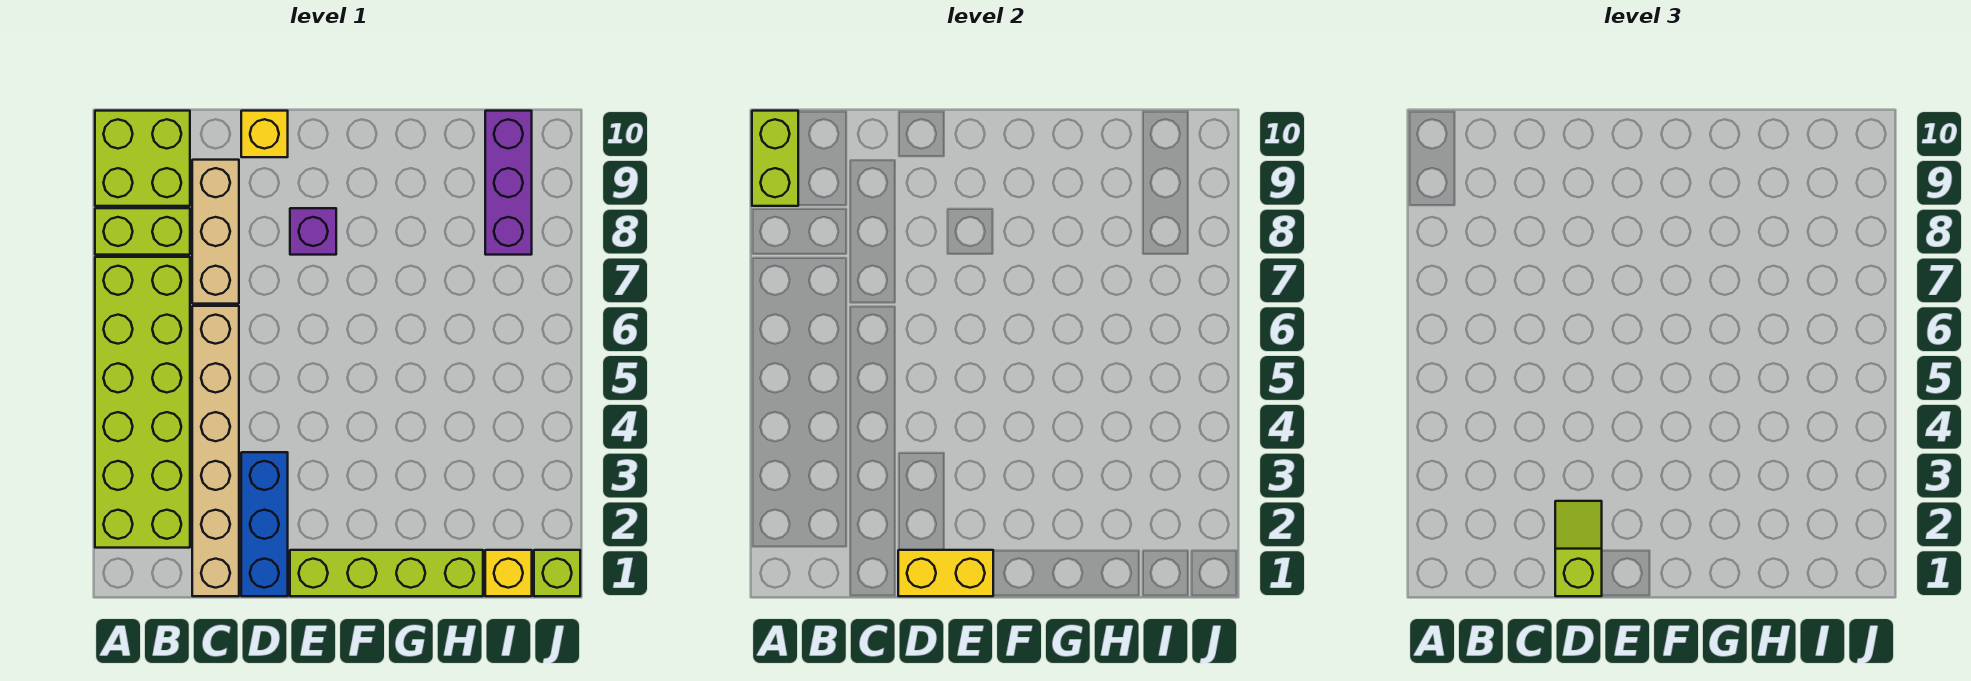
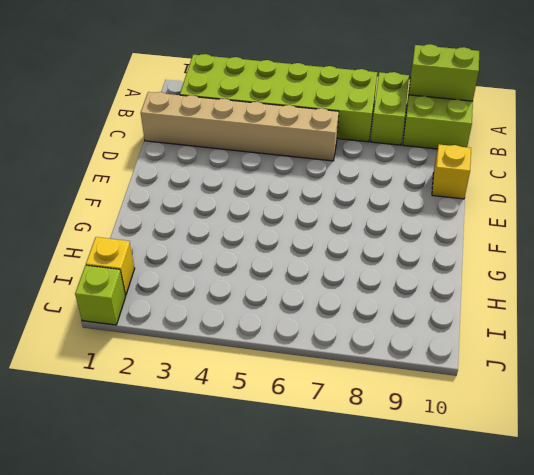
none -> tan 1x3 brick [192,160,239,304]
none -> blue 1x3 brick [241,452,288,596]
none -> lime 1x4 brick [290,550,483,596]

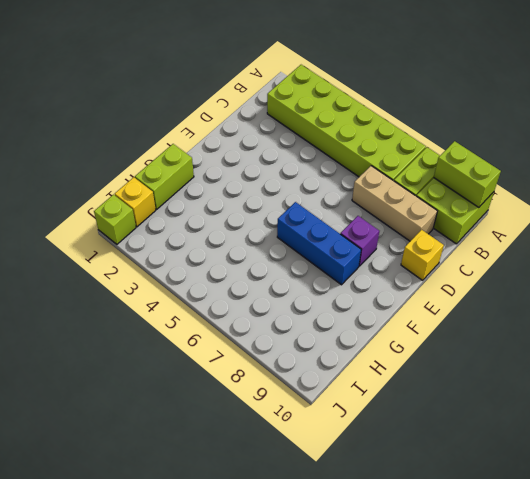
blue 1x3 brick [277,202,361,285] -> blue 1x3 brick moved to [241,452,288,596]
lime 1x2 brick [135,144,194,209] -> lime 1x4 brick [290,550,483,596]
none -> tan 1x6 brick [192,306,239,596]
none -> purple 1x3 brick [485,111,532,255]
none -> yellow 1x2 brick [898,550,993,596]

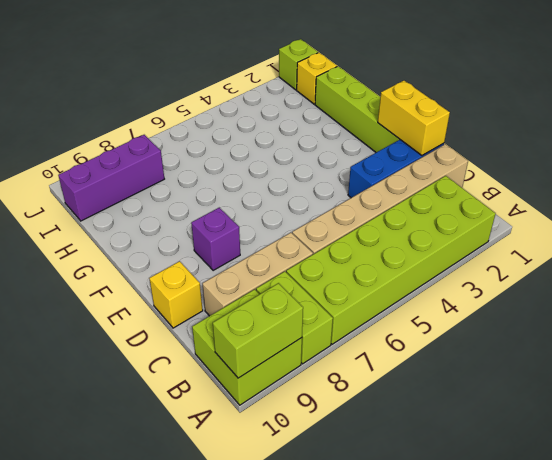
none -> lime 1x2 slope [1555,501,1602,596]

